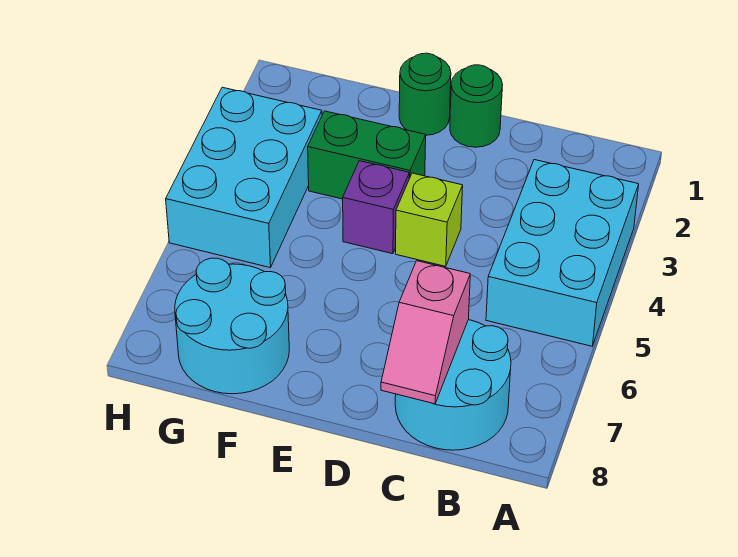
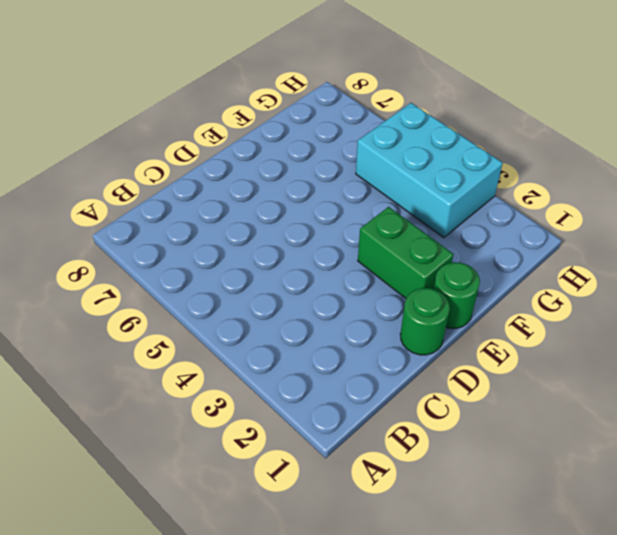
green 1x2 brick [358,207,453,298] -> green 1x2 brick turned to [308,111,426,199]
none -> cyan 2x3 brick [486,160,639,346]
none -> cyan 2x2 round brick [395,320,511,450]

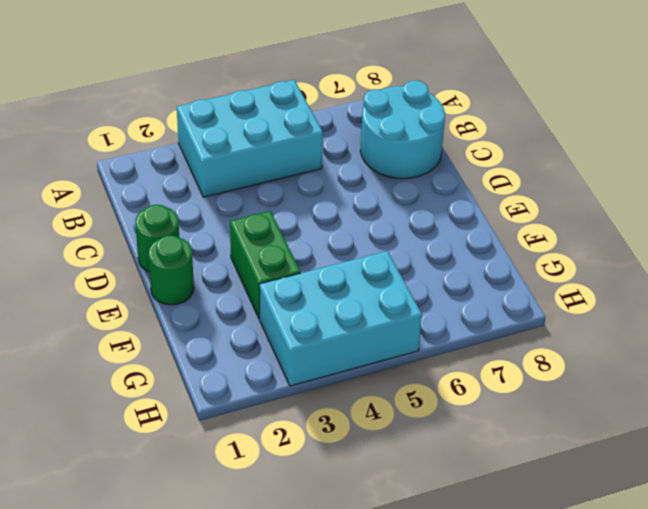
none -> lime 1x1 brick [396,173,463,266]
none -> purple 1x1 brick [343,161,409,254]

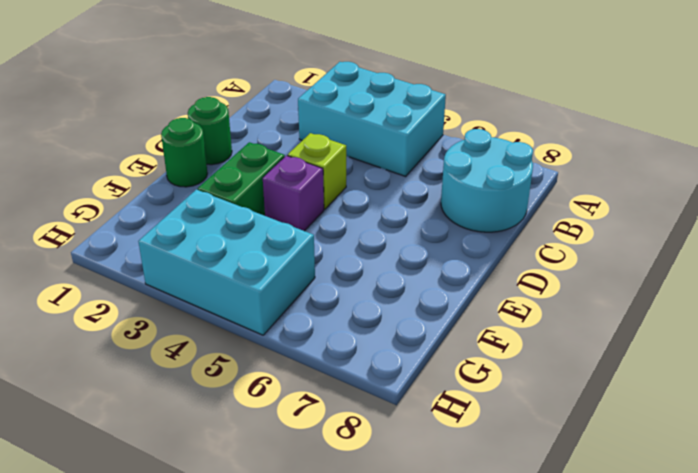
none -> cyan 2x2 round brick [175,258,289,394]
none -> pink 1x2 slope [381,261,470,404]

